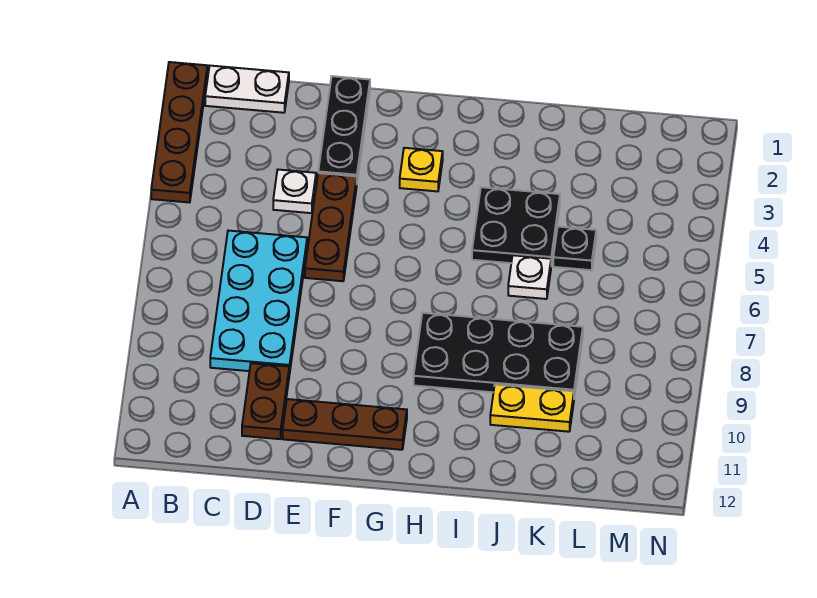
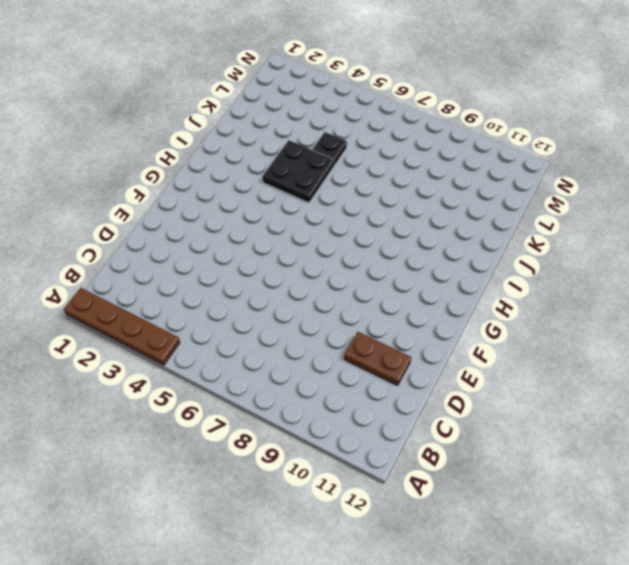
none -> white 1x2 plate [205,66,289,113]
none -> cyan 2x4 plate [210,231,307,374]
none -> white 1x1 plate [273,170,316,213]

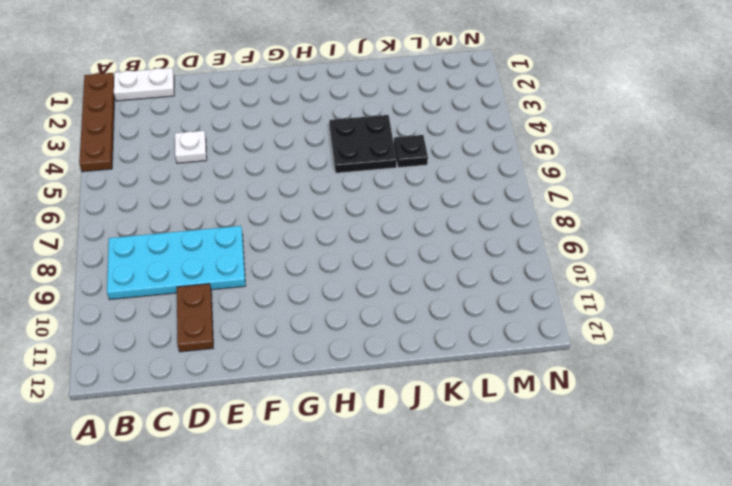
cyan 2x4 plate [107,226,246,299] -> cyan 2x4 plate turned to [210,231,307,374]
none -> black 1x3 plate [318,76,370,181]
none -> brown 1x3 plate [305,173,357,281]
none -> brown 1x3 plate [283,399,407,450]

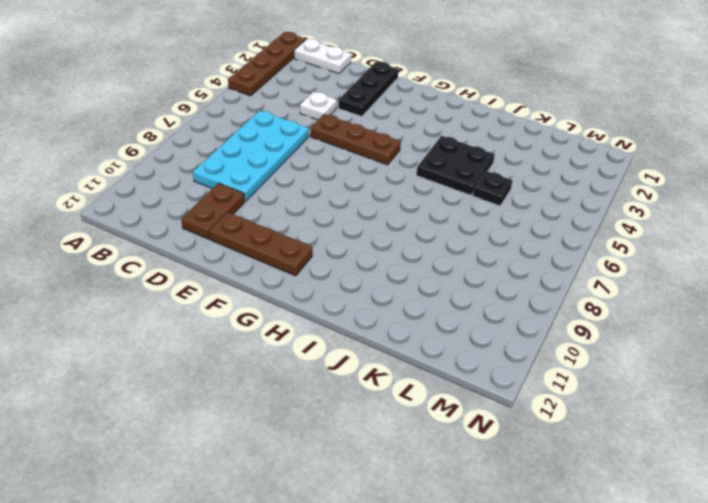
brown 1x3 plate [310,114,401,165] -> brown 1x3 plate turned to [305,173,357,281]
none -> yellow 1x1 plate [400,148,443,191]
none -> black 2x4 plate [414,313,583,397]
none -> white 1x1 plate [508,255,551,299]

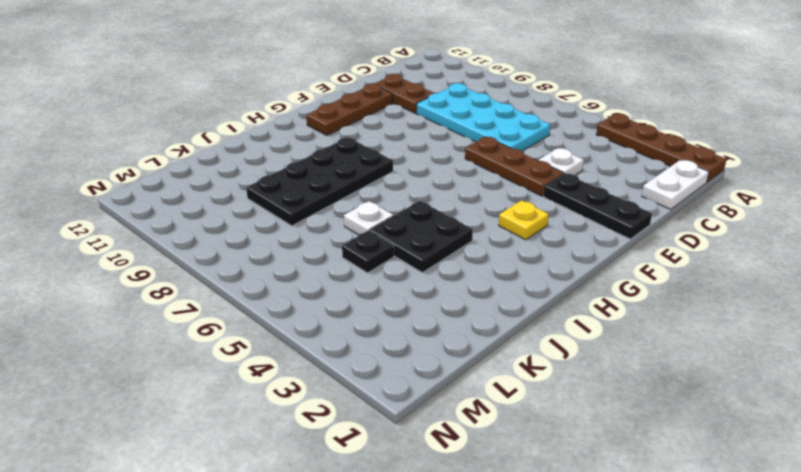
none -> yellow 1x2 plate [490,384,574,432]

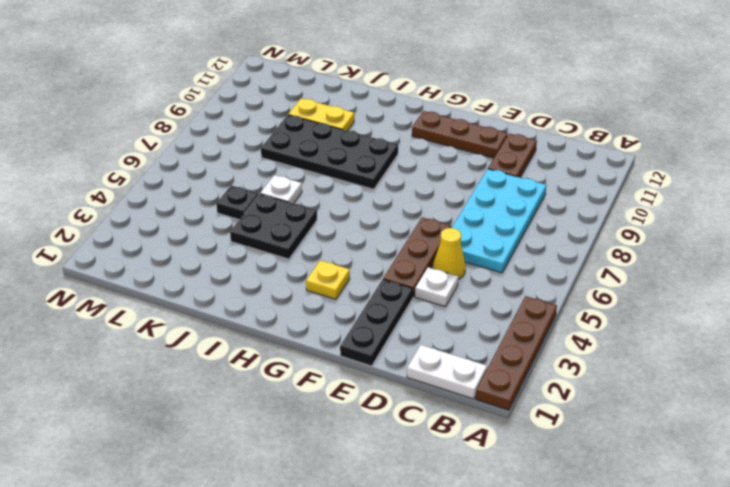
yellow 1x1 cone [433,228,466,279] -> none

